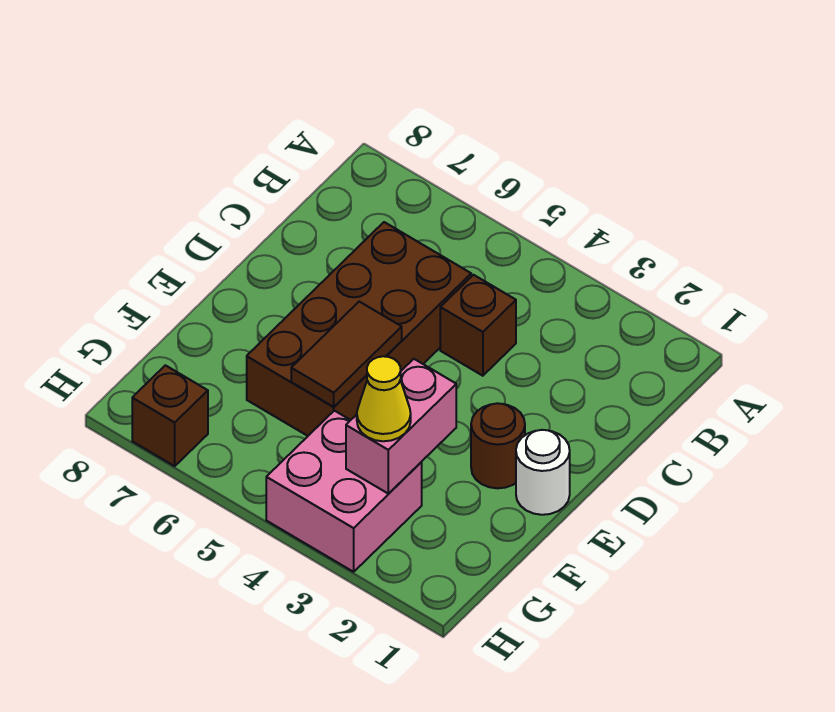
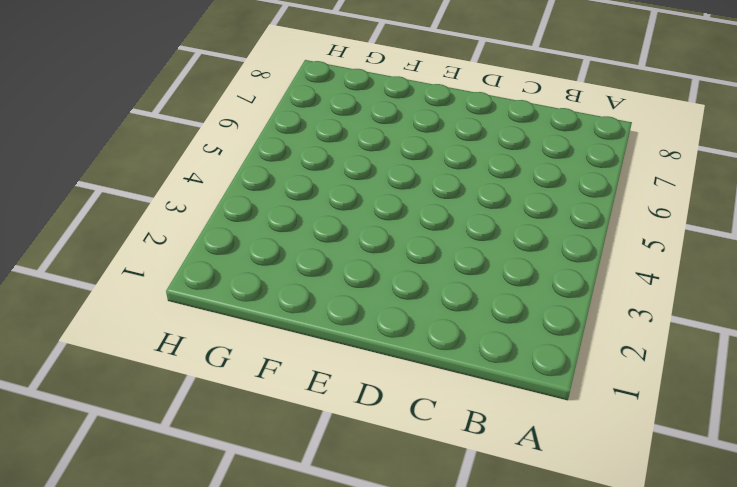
none -> brown 1x1 brick [440,275,516,376]
none -> brown 2x4 brick [247,222,471,436]

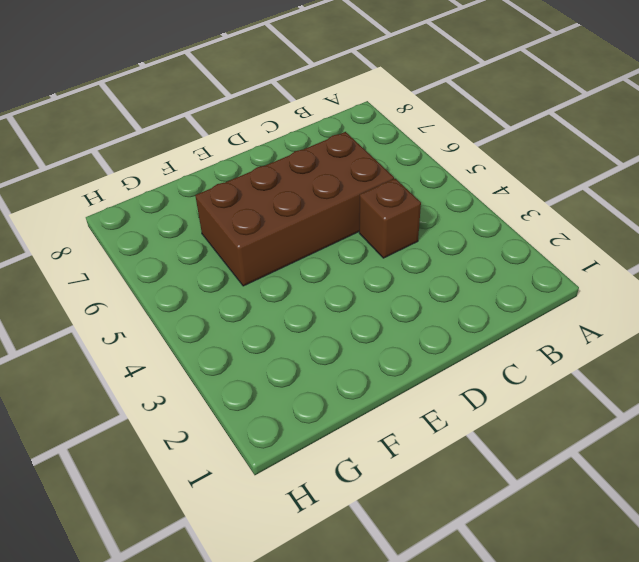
none -> white 1x1 round brick [516,430,570,515]
none -> brown 1x1 round brick [471,403,525,488]

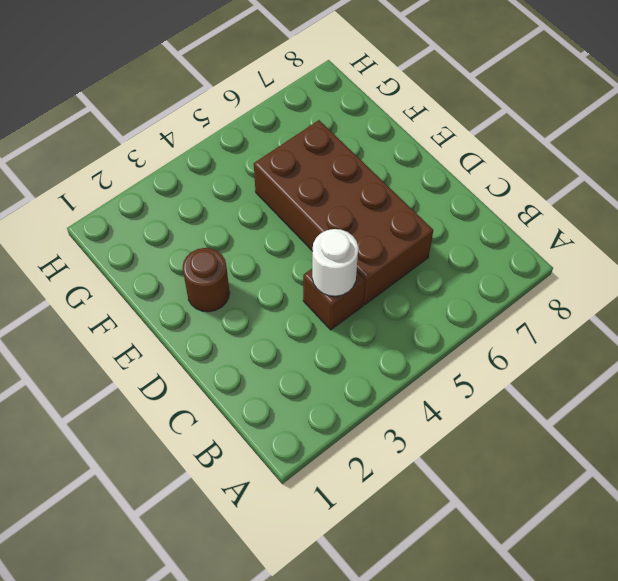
white 1x1 round brick [312,229,358,296] -> white 1x1 round brick moved to [516,430,570,515]
none -> pink 2x2 brick [266,411,422,572]
none -> brown 1x1 brick [132,365,208,466]

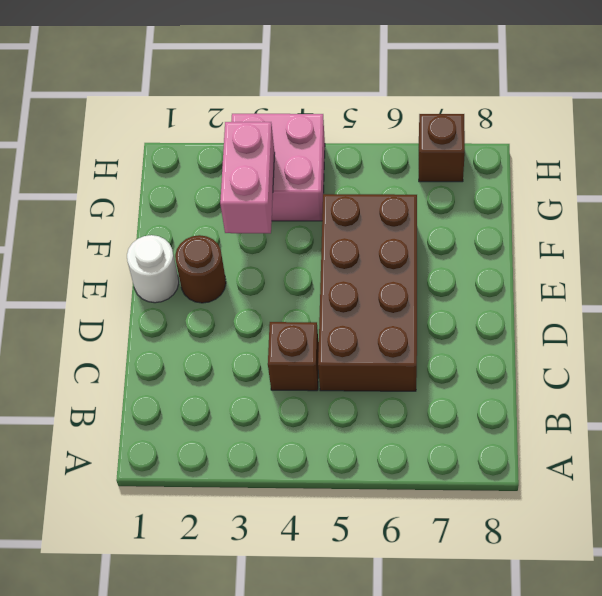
none -> brown 1x2 tile [291,302,402,407]
none -> yellow 1x1 cone [357,356,411,441]

